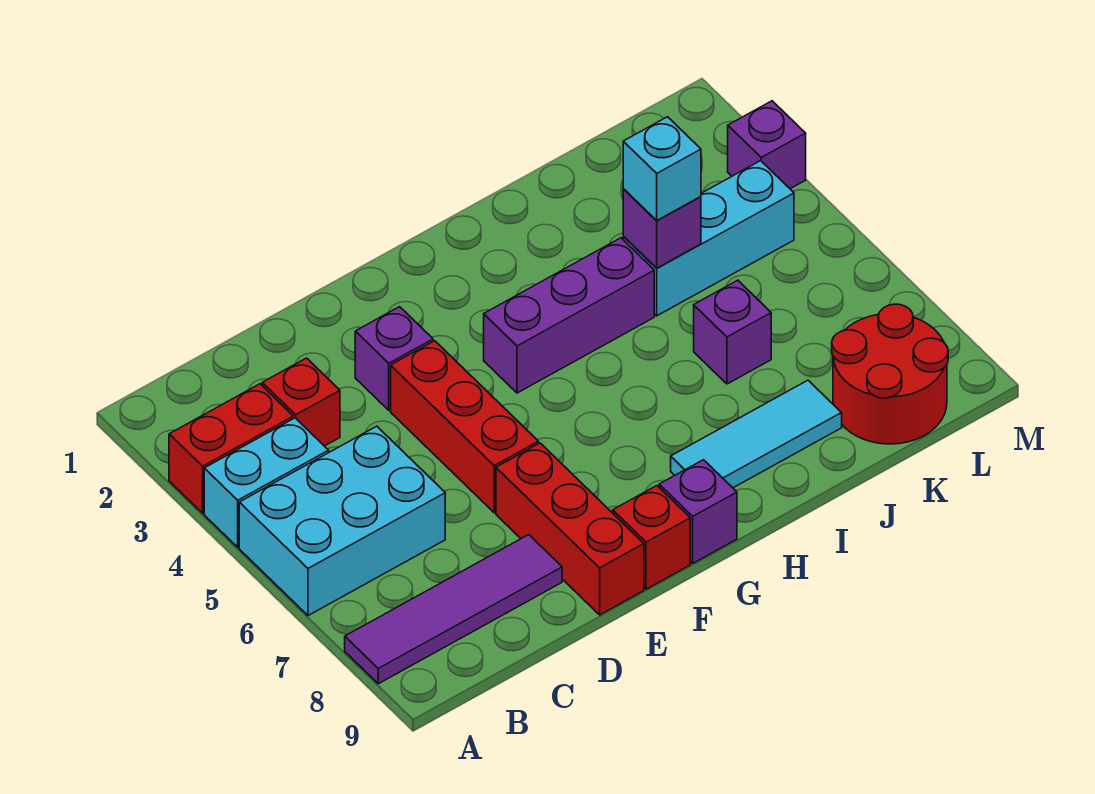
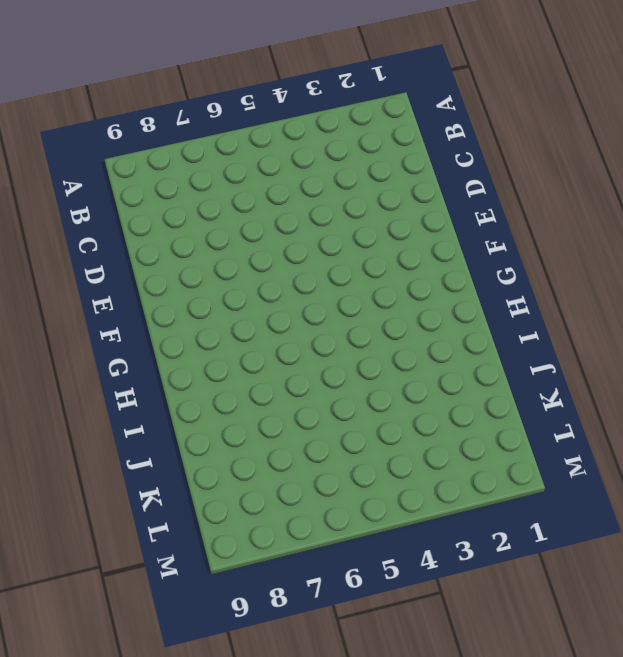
none -> red 1x2 brick [169,384,293,513]
none -> cyan 1x2 brick [204,418,329,547]
none -> cyan 2x3 brick [239,426,445,616]

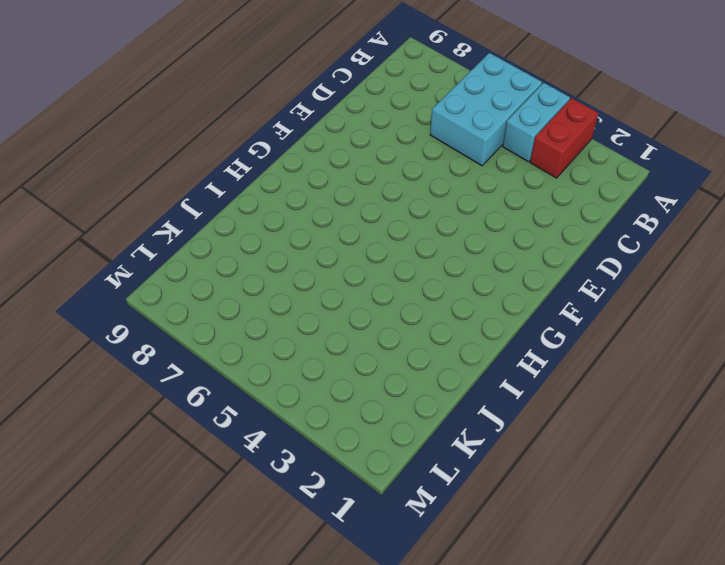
none -> purple 1x4 tile [345,535,562,684]
none -> red 1x1 brick [262,358,340,446]
none -> purple 1x1 brick [355,307,433,410]

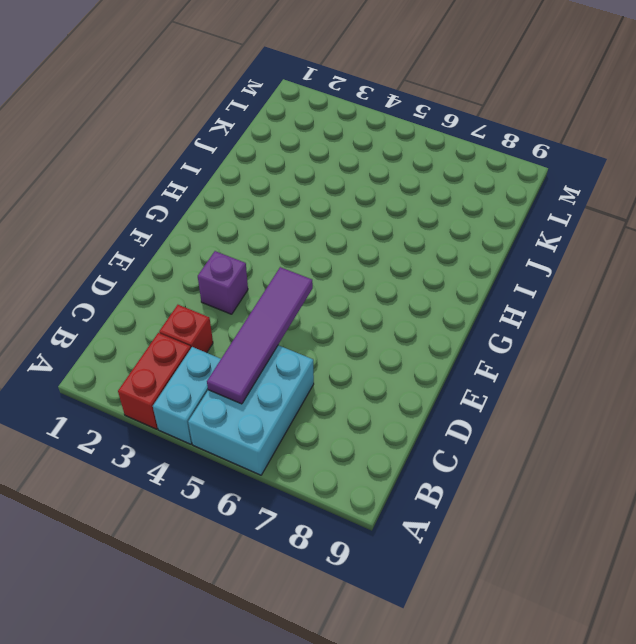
purple 1x4 tile [207,267,313,404] -> purple 1x4 tile moved to [345,535,562,684]
none -> red 1x3 brick [391,341,539,513]
none -> red 1x3 brick [496,443,644,615]
none -> red 1x1 brick [613,486,690,589]

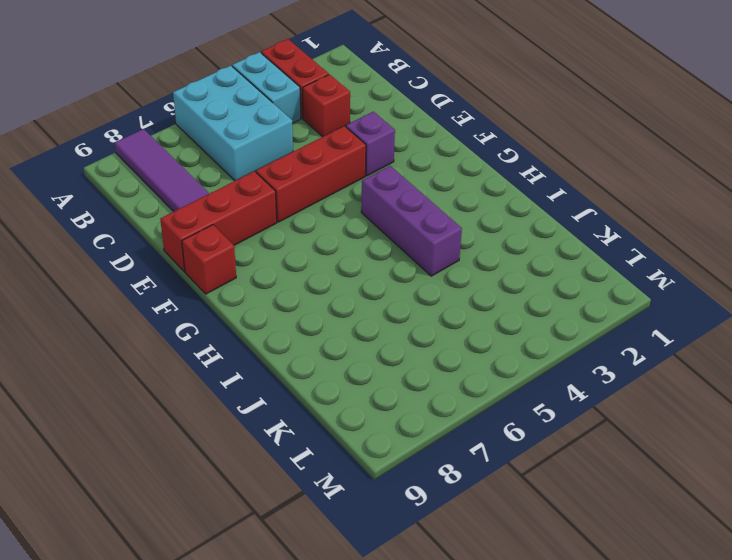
none -> purple 1x1 brick [659,460,737,563]
none -> cyan 1x3 tile [671,380,842,488]
none -> cyan 1x3 brick [623,161,794,316]

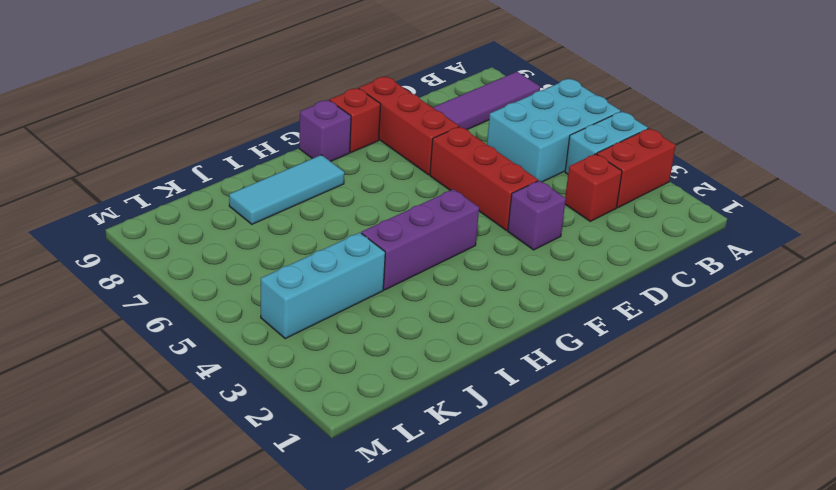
none -> purple 1x1 brick [694,280,771,384]
none -> red 2x2 round brick [832,304,948,444]
none -> purple 1x1 brick [728,101,806,189]

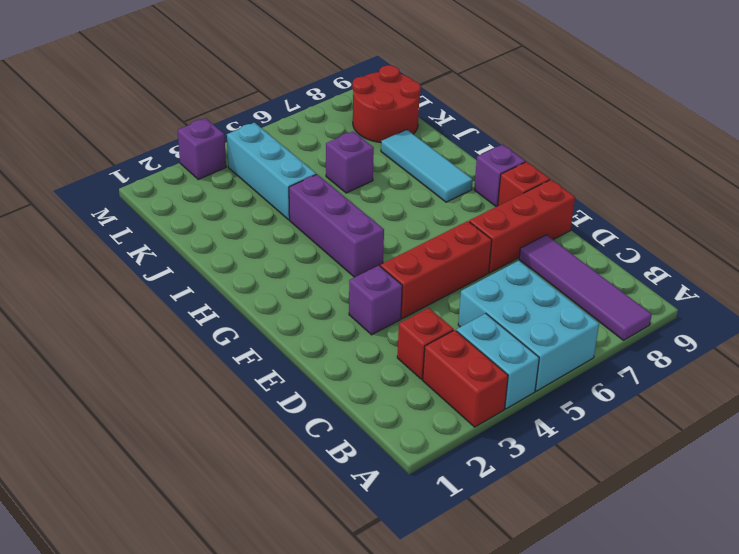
none -> purple 1x1 brick [623,189,701,268]
none -> cyan 1x1 brick [623,117,701,221]

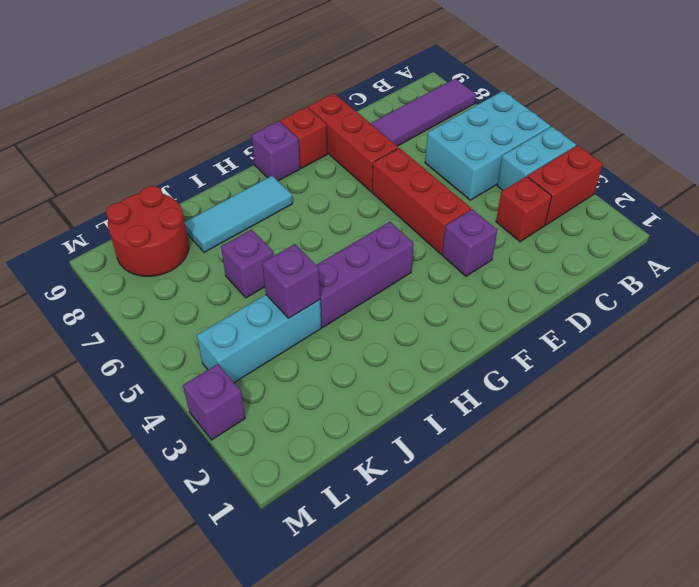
none -> cyan 1x1 brick [623,117,701,221]

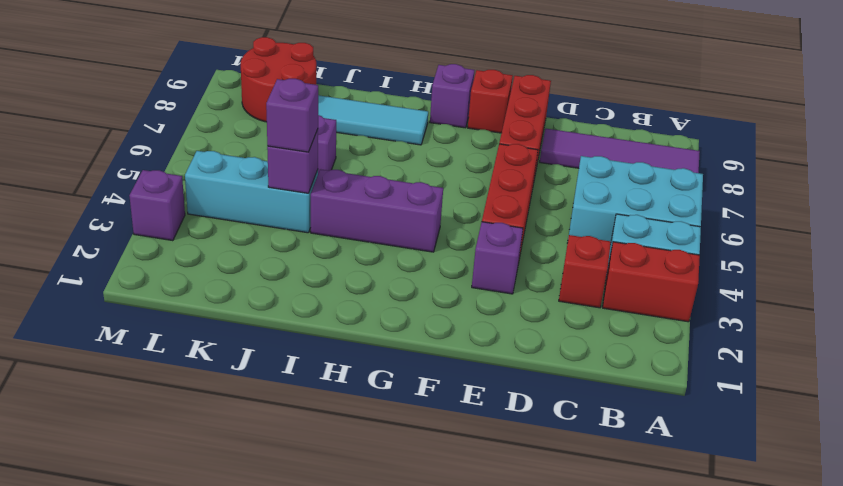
purple 1x1 brick [266,79,318,152] -> cyan 1x1 brick [623,117,701,221]

